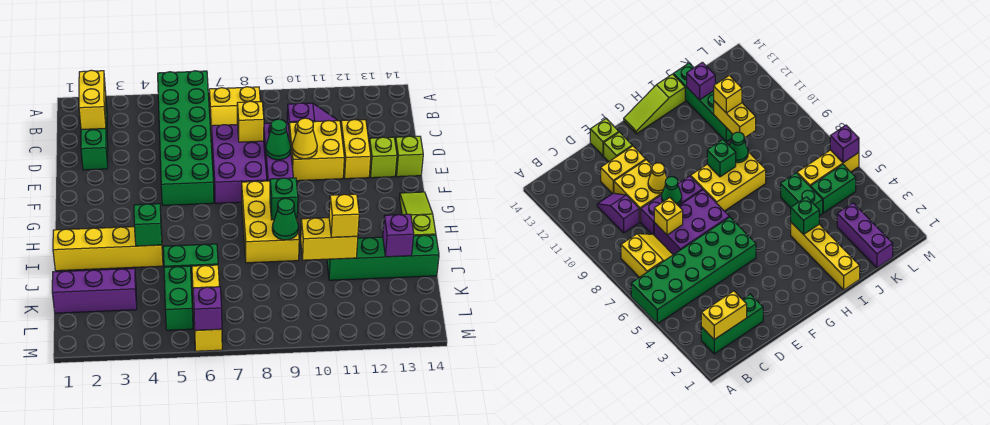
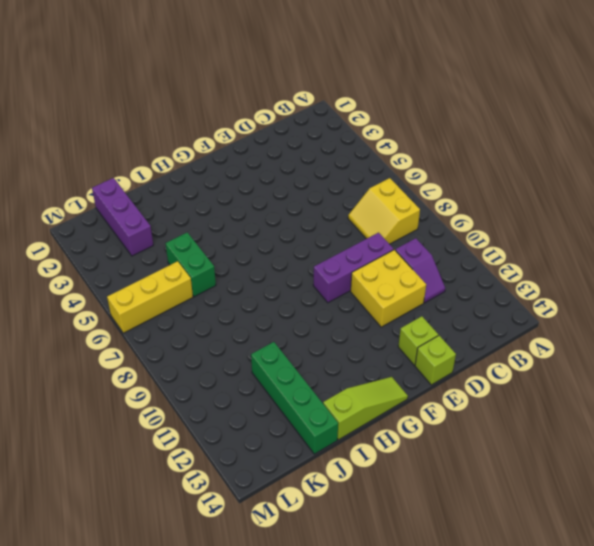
none -> green 2x6 brick [158,71,214,205]
none -> green 1x3 brick [81,104,108,170]
none -> purple 2x3 brick [211,125,267,203]

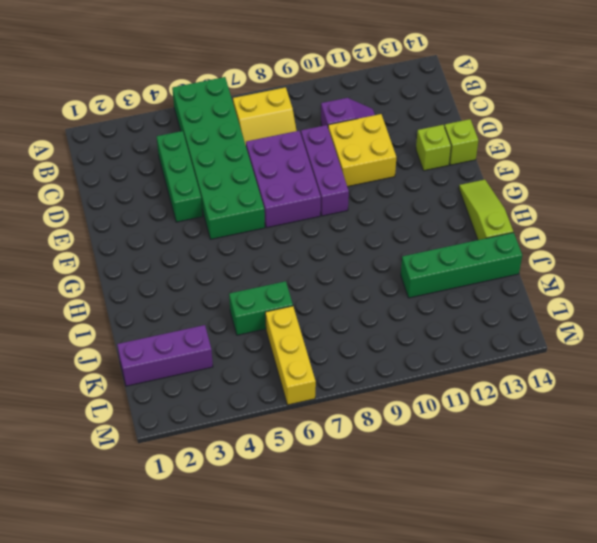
green 1x3 brick [157,131,203,222] -> green 1x3 brick moved to [81,104,108,170]
none -> yellow 1x2 brick [341,119,371,179]
none -> yellow 2x3 brick [242,181,299,263]
none -> yellow 1x4 brick [53,227,163,271]

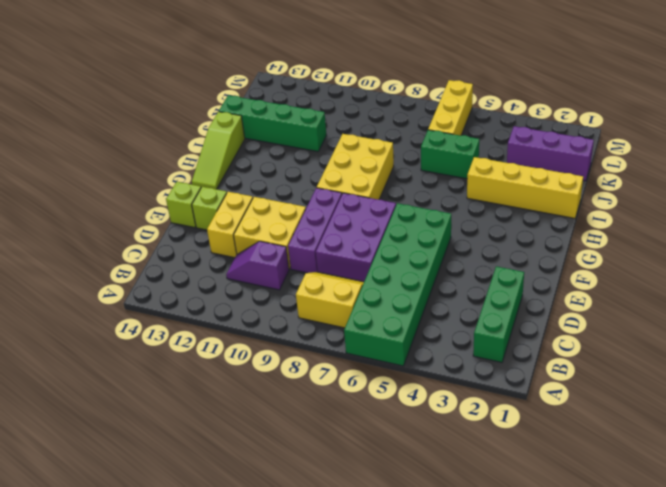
none -> green 1x2 brick [164,266,193,330]
none -> yellow 1x2 brick [79,70,106,129]
none -> yellow 1x1 brick [237,101,264,142]

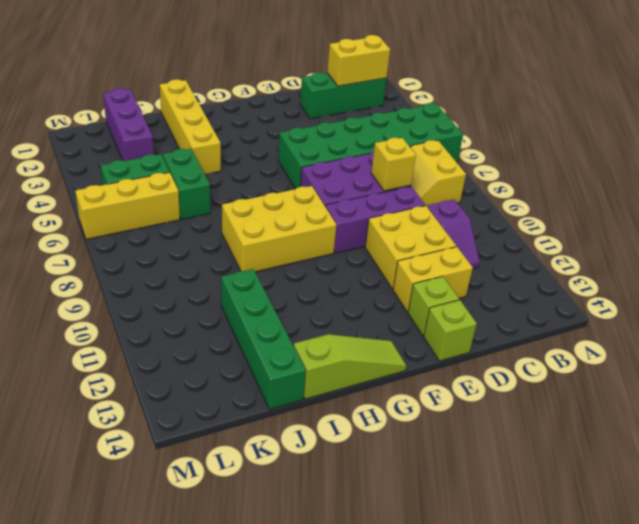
none -> green 1x1 cone [266,119,291,160]
none -> yellow 1x1 cone [292,118,317,159]
none -> green 1x1 brick [270,178,298,220]

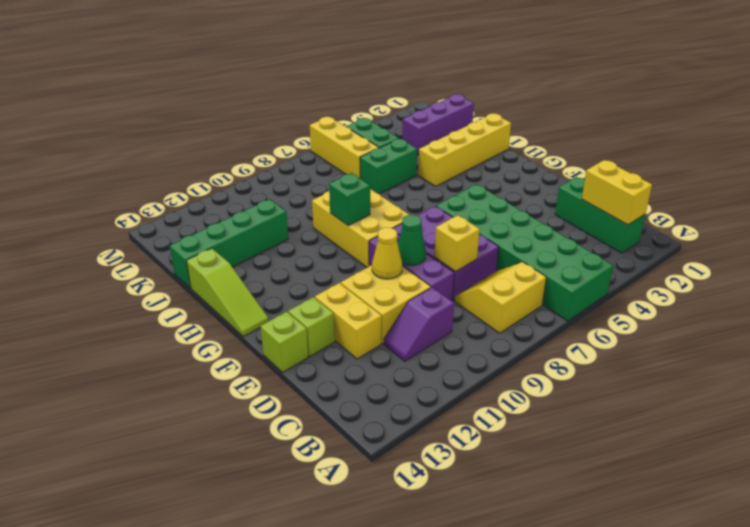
none -> green 1x1 brick [134,204,162,246]
none -> green 1x1 cone [272,198,298,240]
none -> yellow 1x2 brick [301,218,358,260]

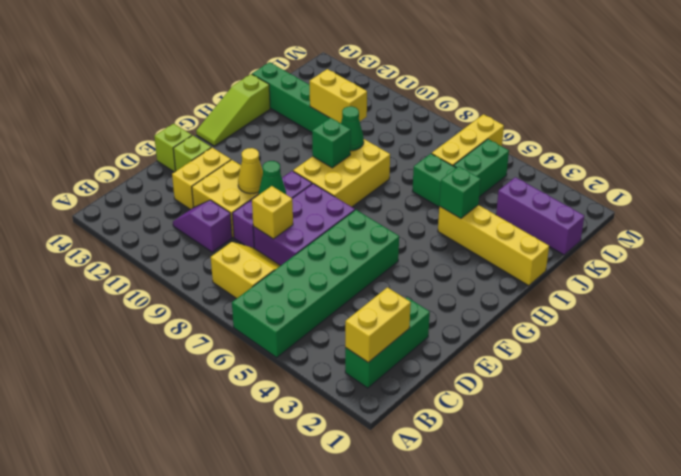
none -> purple 1x1 brick [383,214,414,257]
none -> purple 1x1 brick [193,287,222,330]
none -> yellow 1x1 brick [329,194,359,237]

